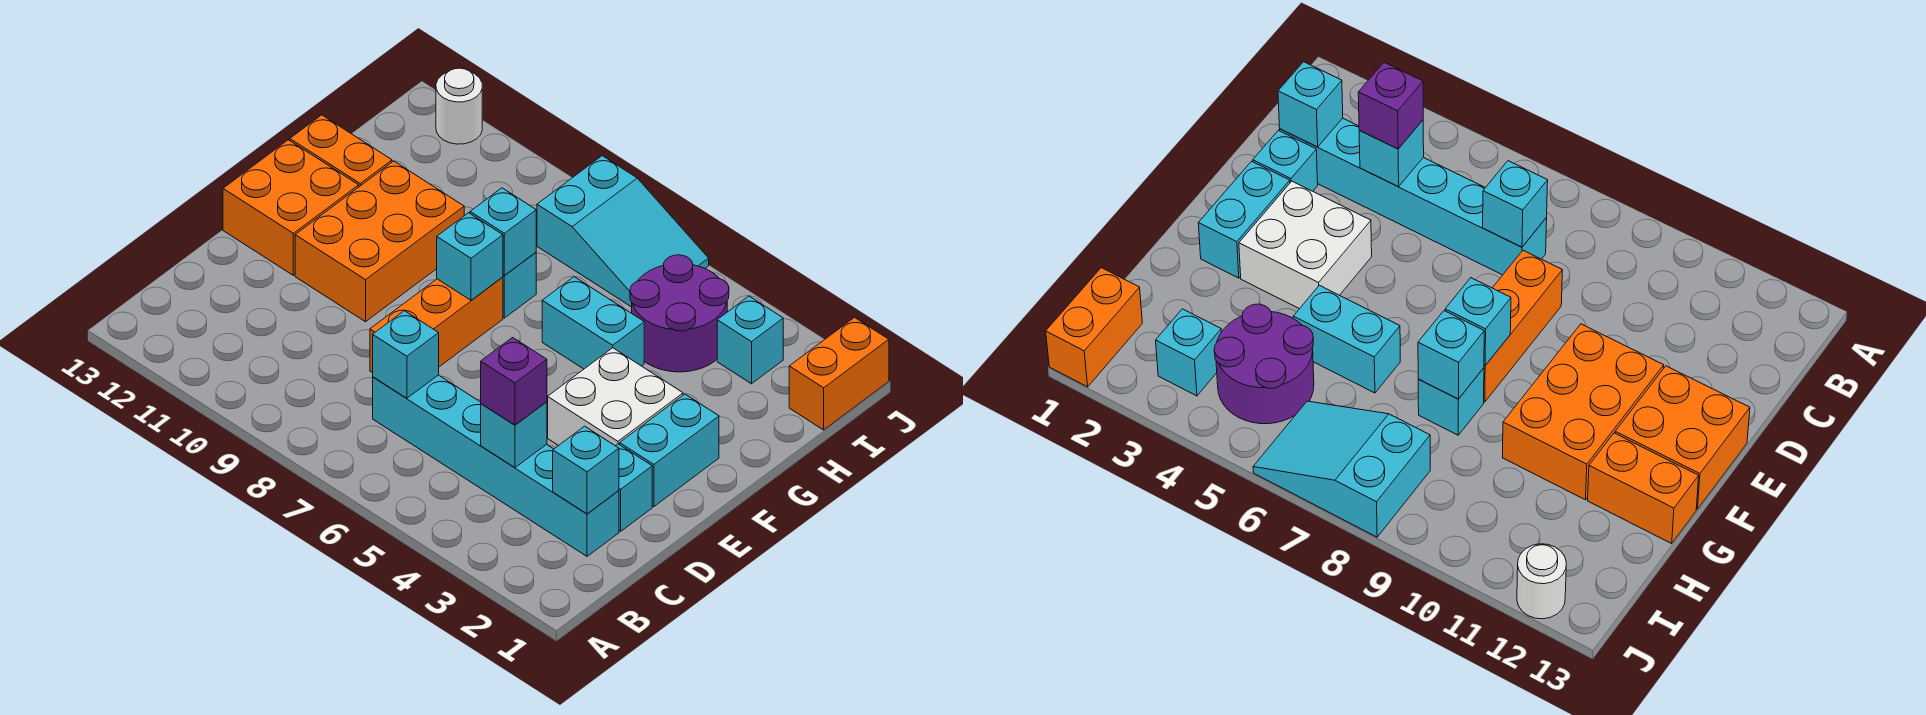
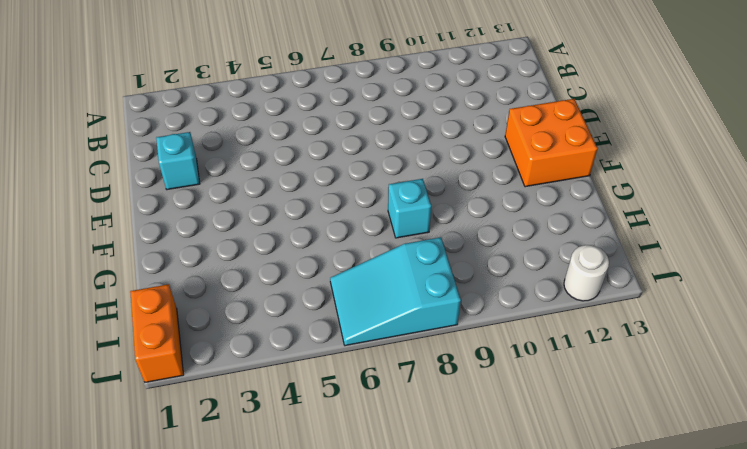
none -> cyan 1x6 brick [373,375,619,556]
none -> orange 1x3 brick [370,277,503,373]
none -> cyan 1x2 brick [620,394,719,506]

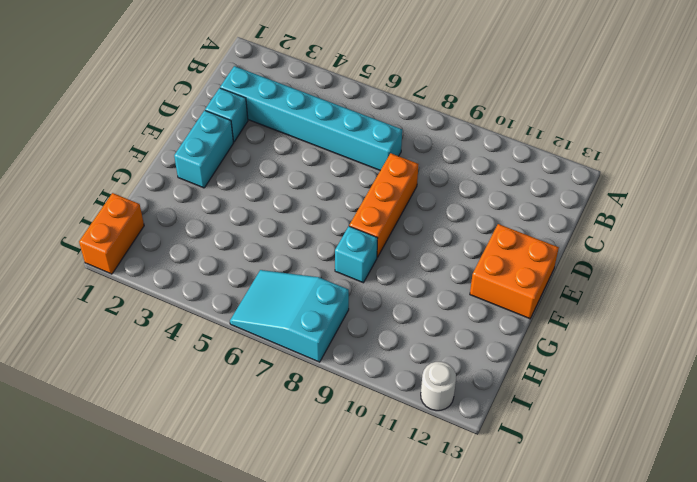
none -> white 2x2 brick [548,348,683,446]
none -> orange 2x3 brick [295,161,464,322]
none -> cyan 1x2 brick [542,277,644,369]

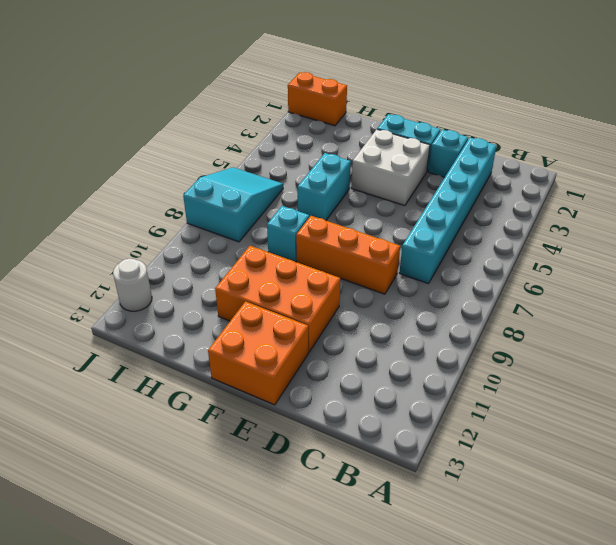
none -> orange 1x2 brick [290,115,392,187]
none -> purple 2x2 round brick [630,255,729,372]
none -> cyan 1x1 brick [717,296,783,384]

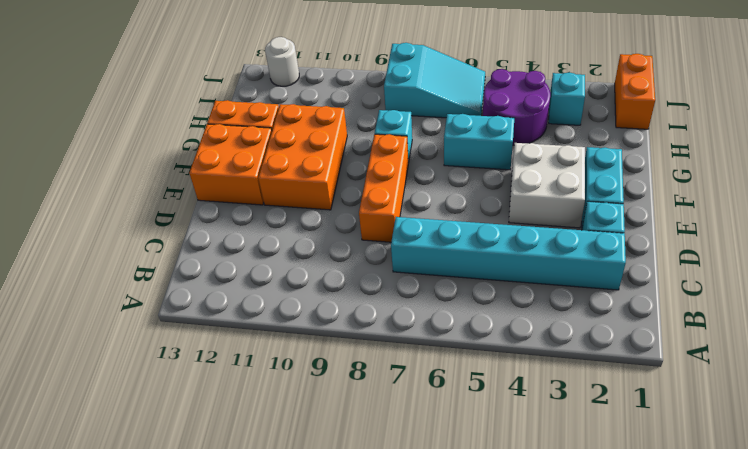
none -> cyan 1x1 brick [553,426,619,514]
none -> cyan 1x1 brick [481,402,547,467]
none -> cyan 1x1 brick [373,311,439,398]

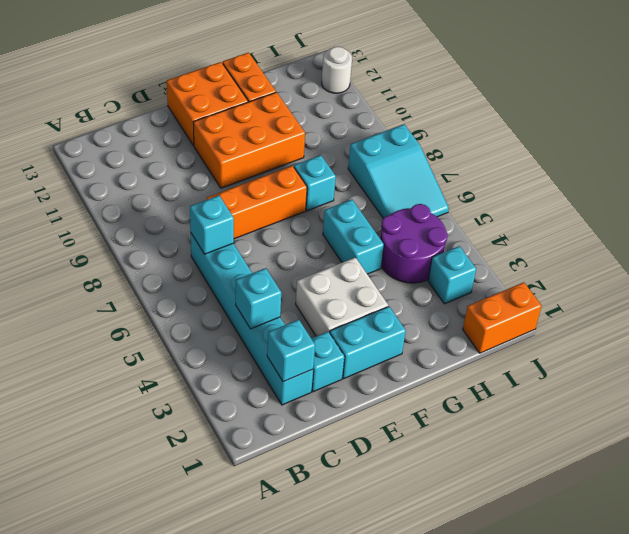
none -> cyan 1x1 brick [437,213,503,300]
none -> cyan 1x1 brick [470,188,536,275]
none -> purple 1x1 brick [481,338,547,425]

